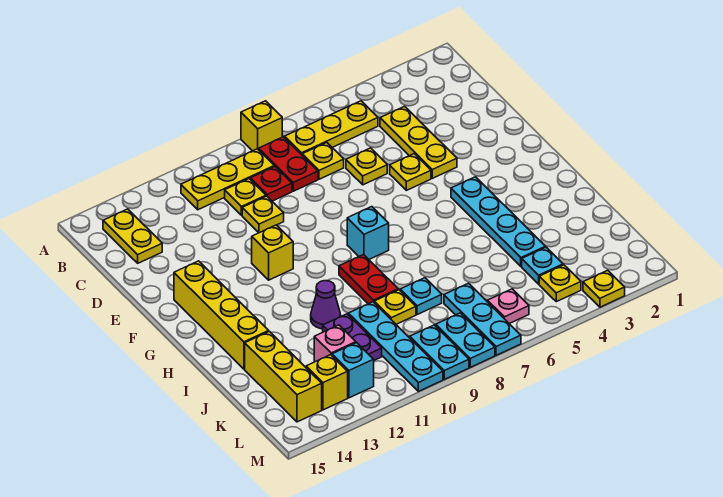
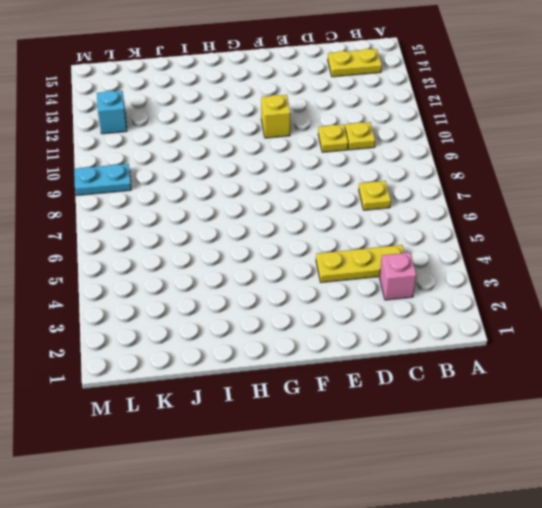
pink 1x1 brick [379,252,416,300] -> pink 1x1 brick moved to [314,325,356,362]
none -> yellow 1x1 brick [241,101,282,151]
none -> yellow 1x3 plate [285,101,378,155]
none -> red 1x2 plate [259,137,318,191]
none -> yellow 1x3 plate [181,149,274,210]

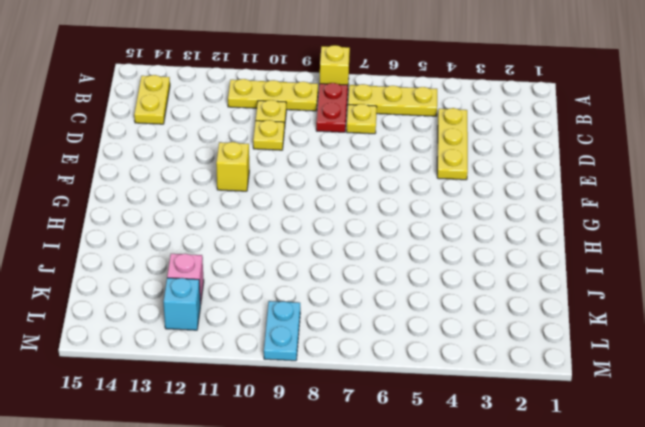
none -> red 1x1 plate [250,167,292,201]
none -> yellow 1x1 plate [346,148,387,185]
none -> yellow 1x1 plate [390,154,431,190]
none -> yellow 1x4 brick [174,261,269,369]

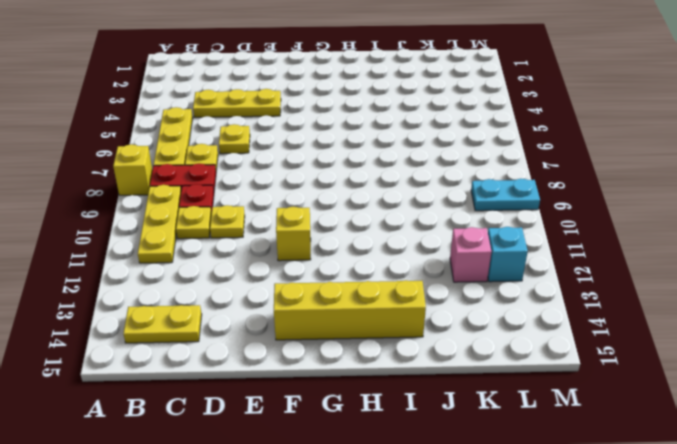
none -> yellow 1x1 plate [390,154,431,190]
none -> cyan 1x4 plate [451,177,546,266]
none -> cyan 1x1 brick [347,207,389,259]
none -> red 1x2 plate [339,255,398,304]

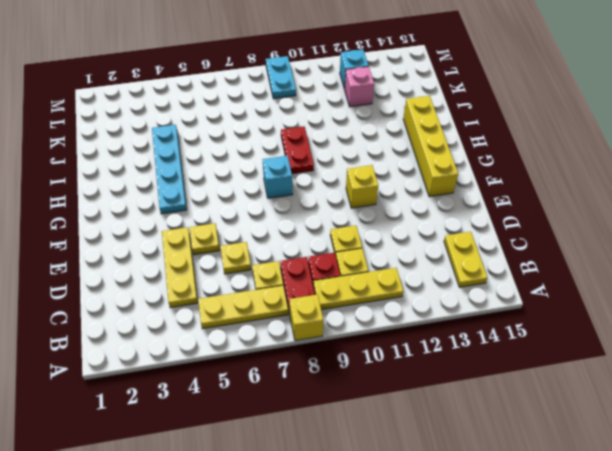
none -> purple 1x1 cone [311,281,341,329]
none -> cyan 1x1 plate [400,278,442,315]
none -> yellow 1x1 plate [374,290,416,324]
none -> cyan 1x4 plate [348,302,443,391]

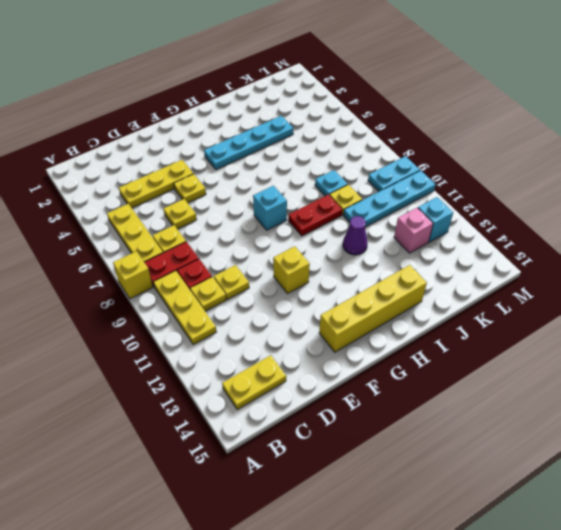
none -> purple 1x2 plate [323,314,382,360]
none -> yellow 1x3 brick [245,331,322,422]
none -> cyan 1x1 plate [522,247,563,284]
none -> cyan 1x3 plate [444,283,521,355]

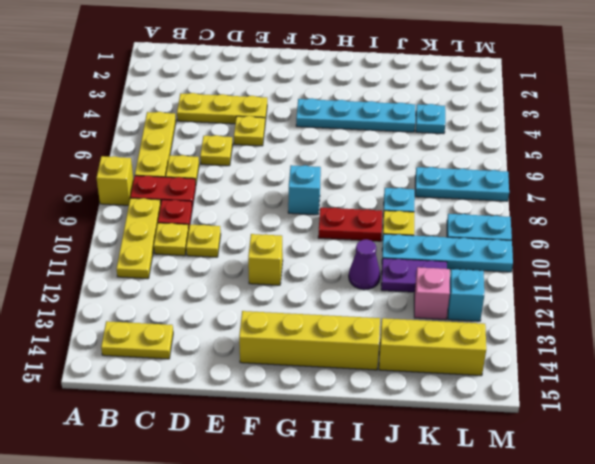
none -> yellow 1x1 plate [539,265,581,302]
none -> pink 1x1 plate [488,289,529,324]
none -> cyan 1x2 plate [436,313,495,367]
none -> yellow 1x1 brick [306,355,348,410]

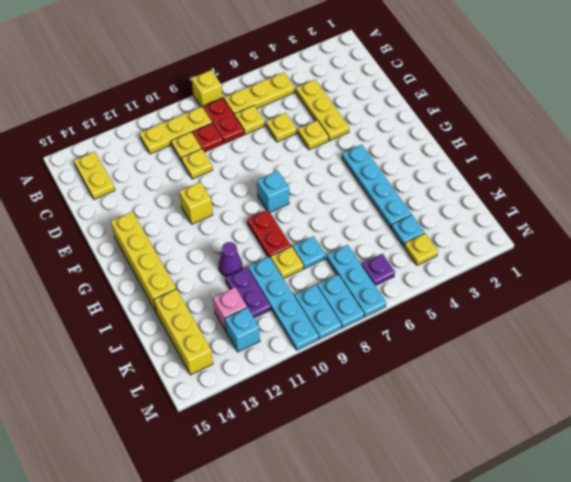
purple 1x1 plate [362,254,395,286] -> pink 1x1 plate [488,289,529,324]
none -> yellow 1x1 brick [306,355,348,410]
none -> yellow 1x1 plate [583,270,625,307]

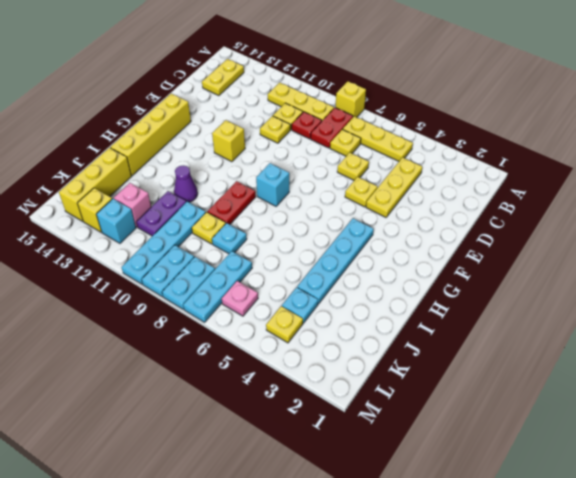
none -> yellow 1x1 plate [583,270,625,307]

